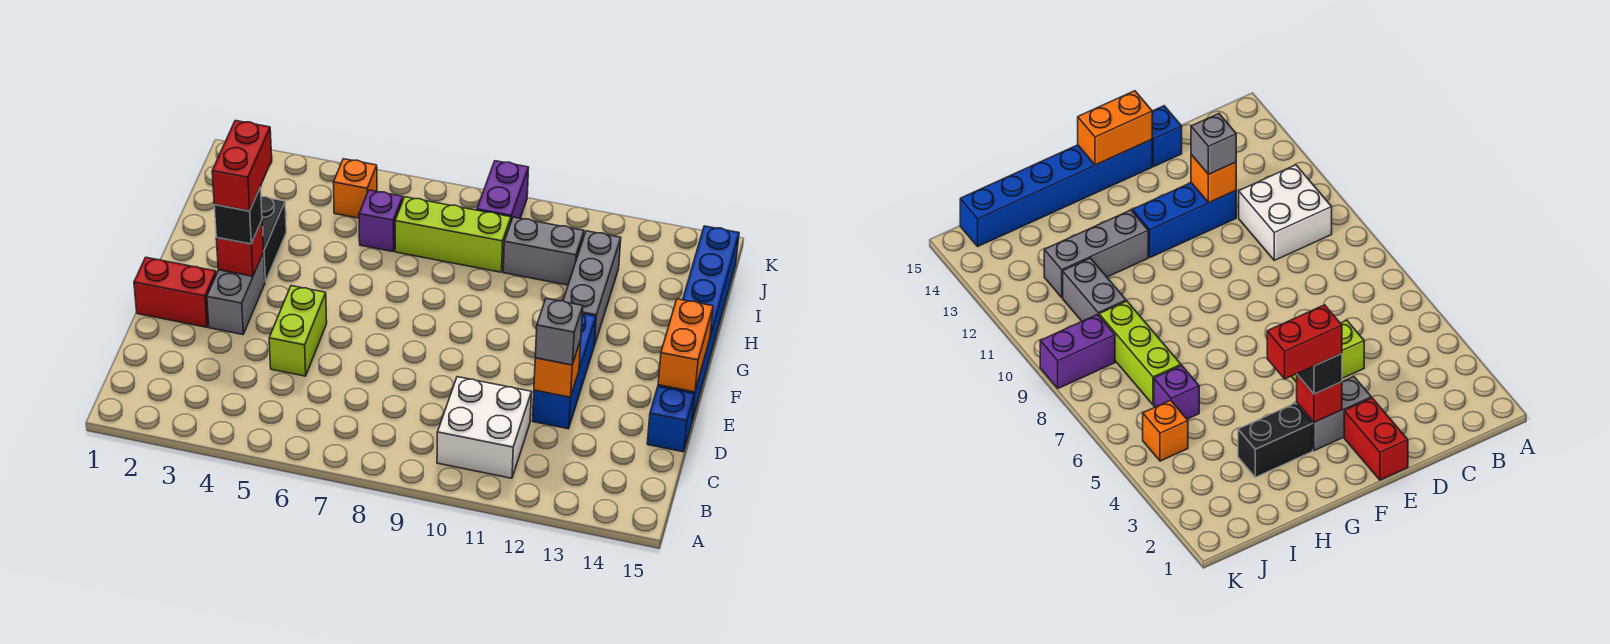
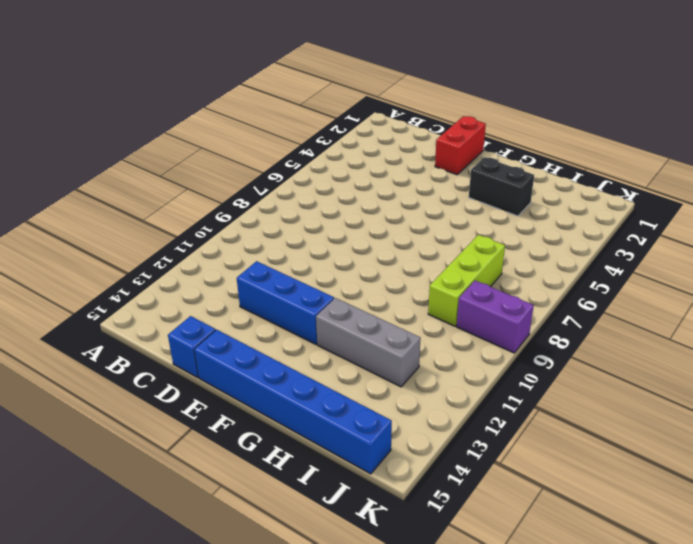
none -> white 2x2 brick [437,377,532,478]
none -> lime 1x2 brick [269,286,327,376]
none -> grey 1x2 brick [207,253,265,335]

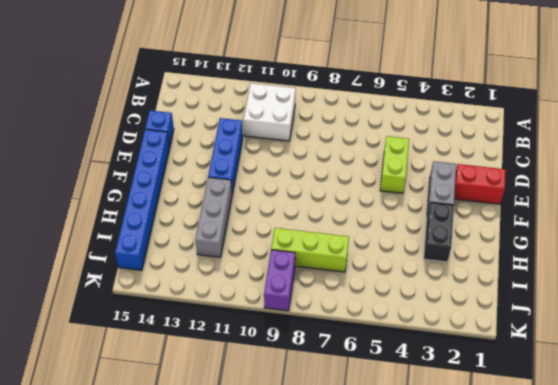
none -> purple 1x1 brick [359,190,403,252]
none -> grey 1x2 brick [503,217,584,285]
none -> orange 1x1 brick [333,159,377,218]

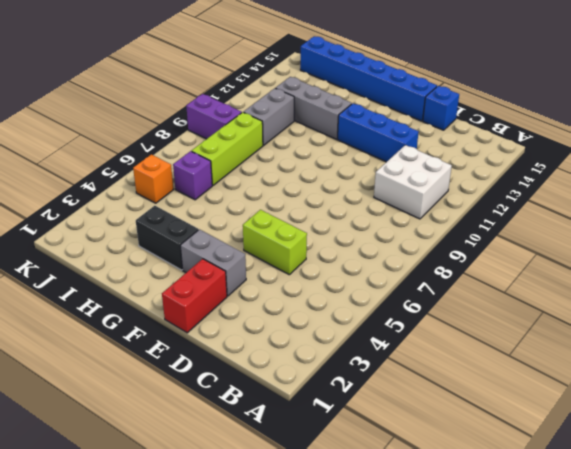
none -> orange 1x1 brick [534,340,581,397]
none -> orange 1x2 brick [658,299,713,392]
none -> red 1x1 brick [216,221,264,276]

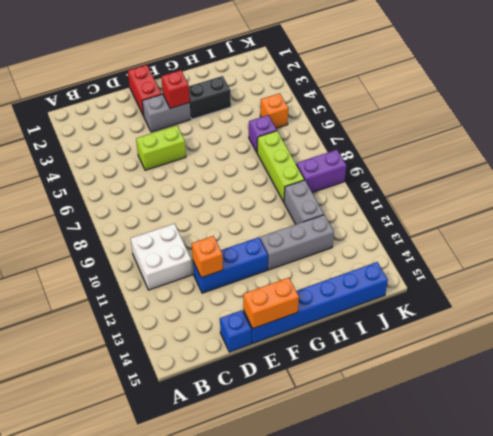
none -> grey 1x1 brick [535,299,583,365]
none -> black 1x1 brick [214,187,262,244]
none -> red 1x2 brick [212,121,272,211]

